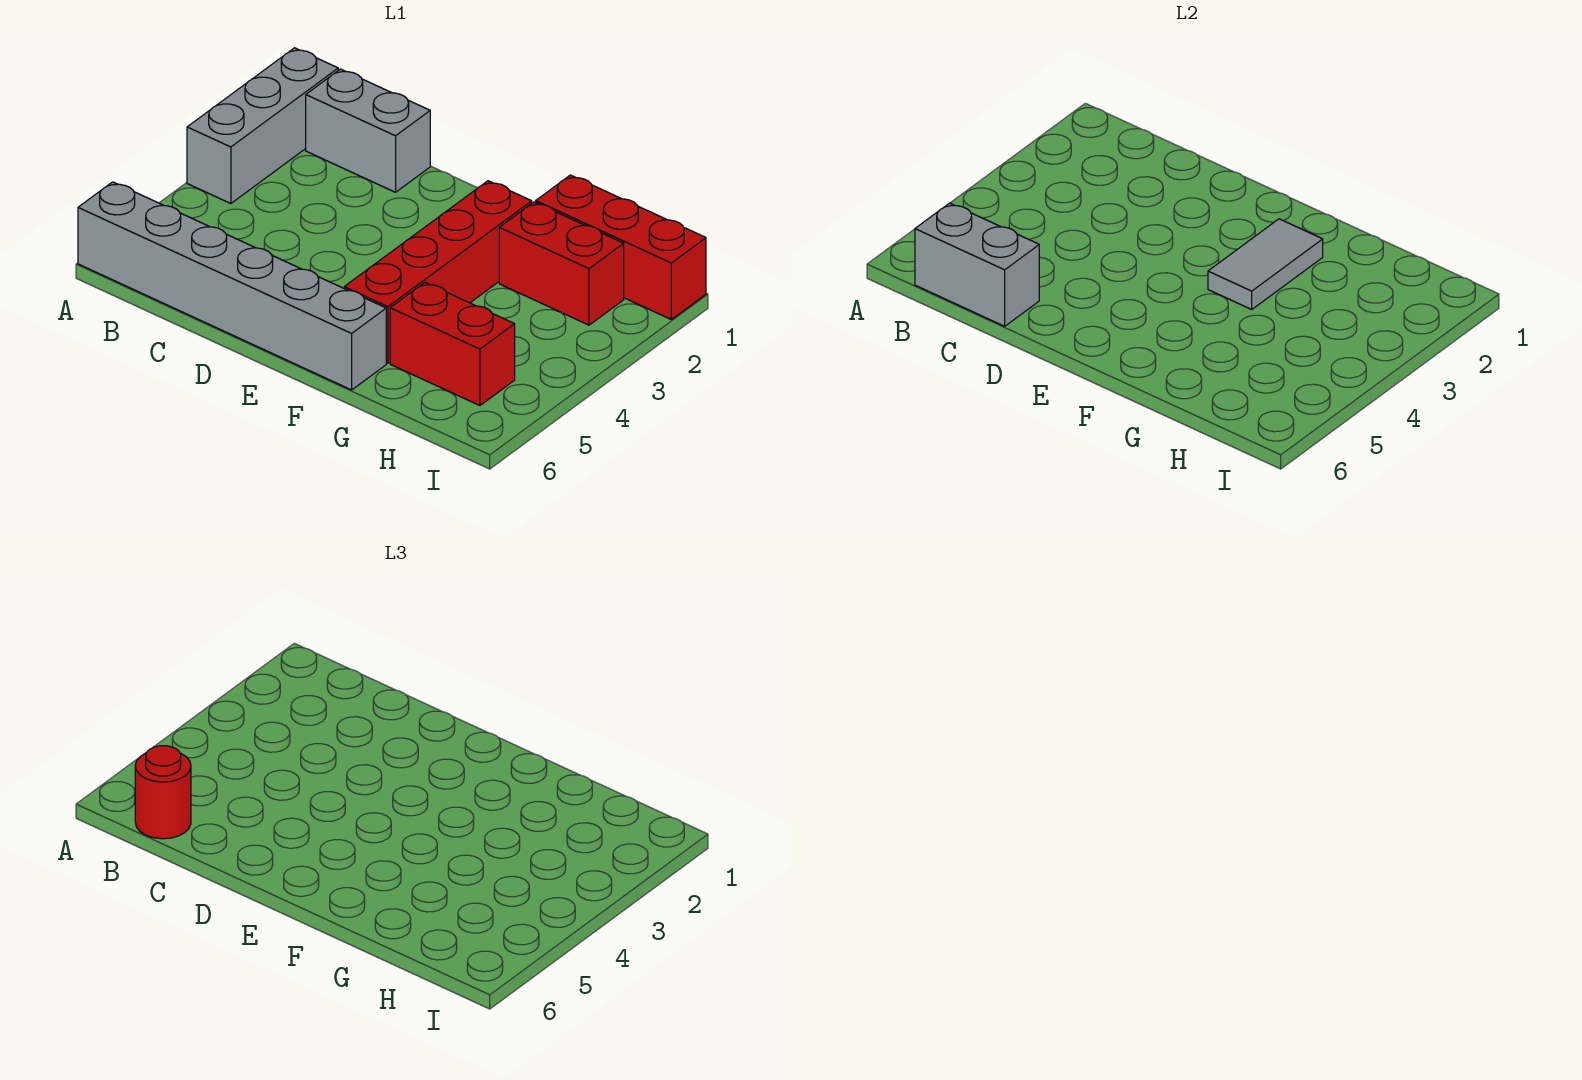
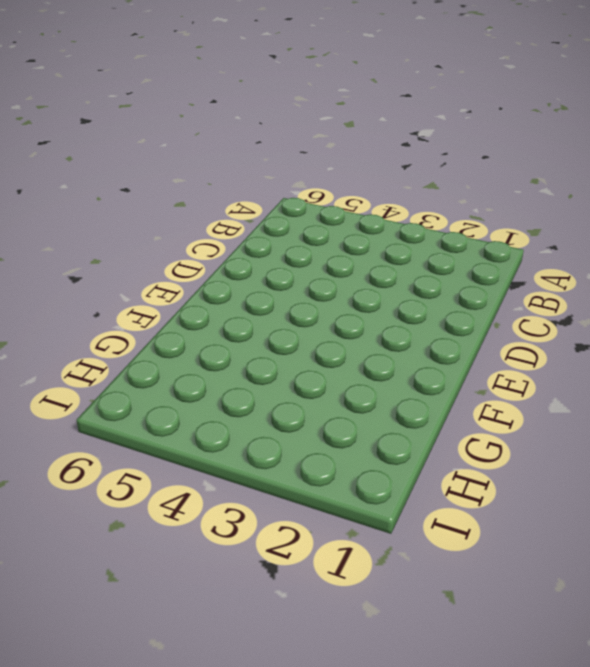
none -> grey 1x3 brick [187,48,338,204]
none -> grey 1x6 brick [78,182,386,390]

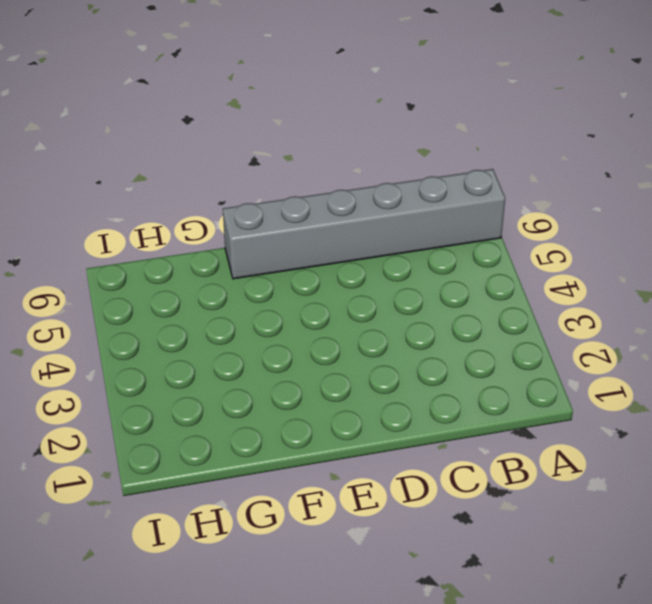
none -> grey 1x3 brick [187,48,338,204]
none -> grey 1x2 brick [306,69,430,192]

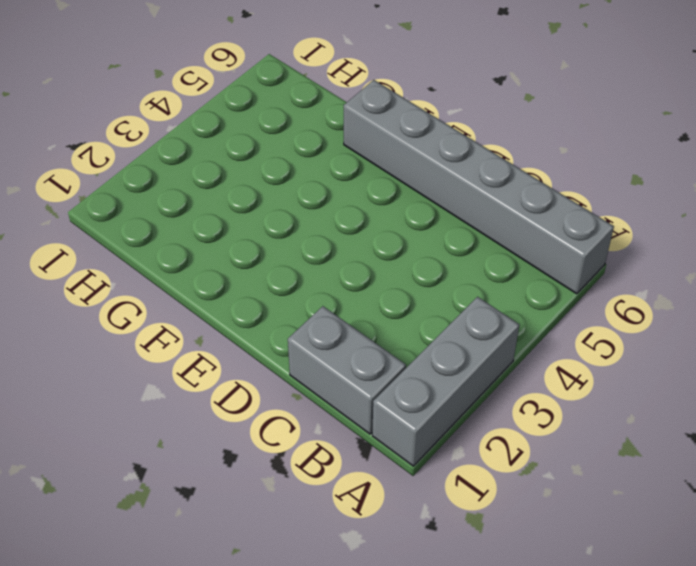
none -> red 1x4 brick [344,181,532,363]
none -> red 1x3 brick [536,175,706,319]

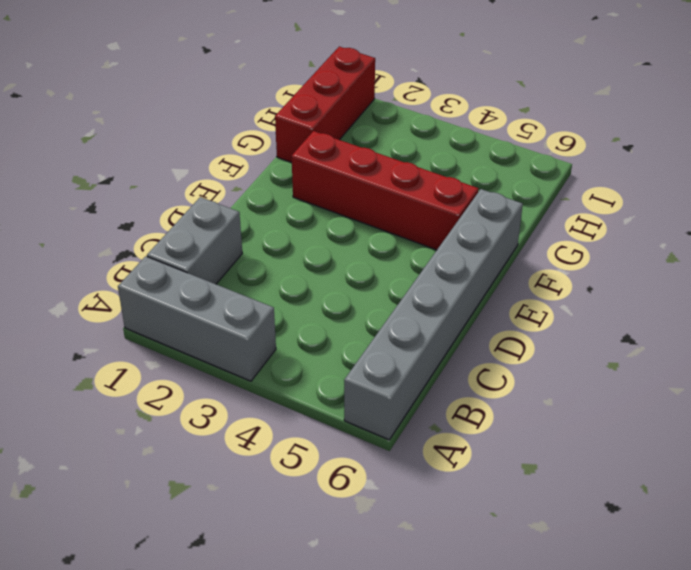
none -> red 1x2 brick [499,202,624,325]
none -> red 1x2 brick [390,283,515,406]

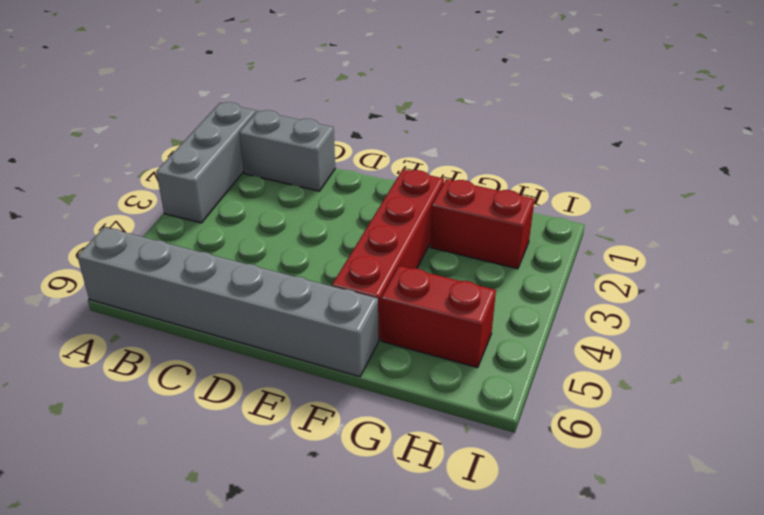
none -> red 1x3 brick [536,175,706,319]
none -> grey 1x2 brick [915,203,1039,326]

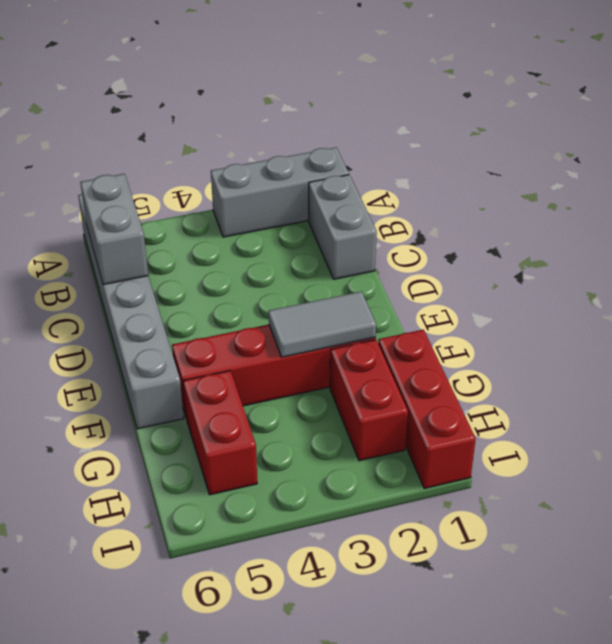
none -> red 1x1 round brick [135,746,191,839]

